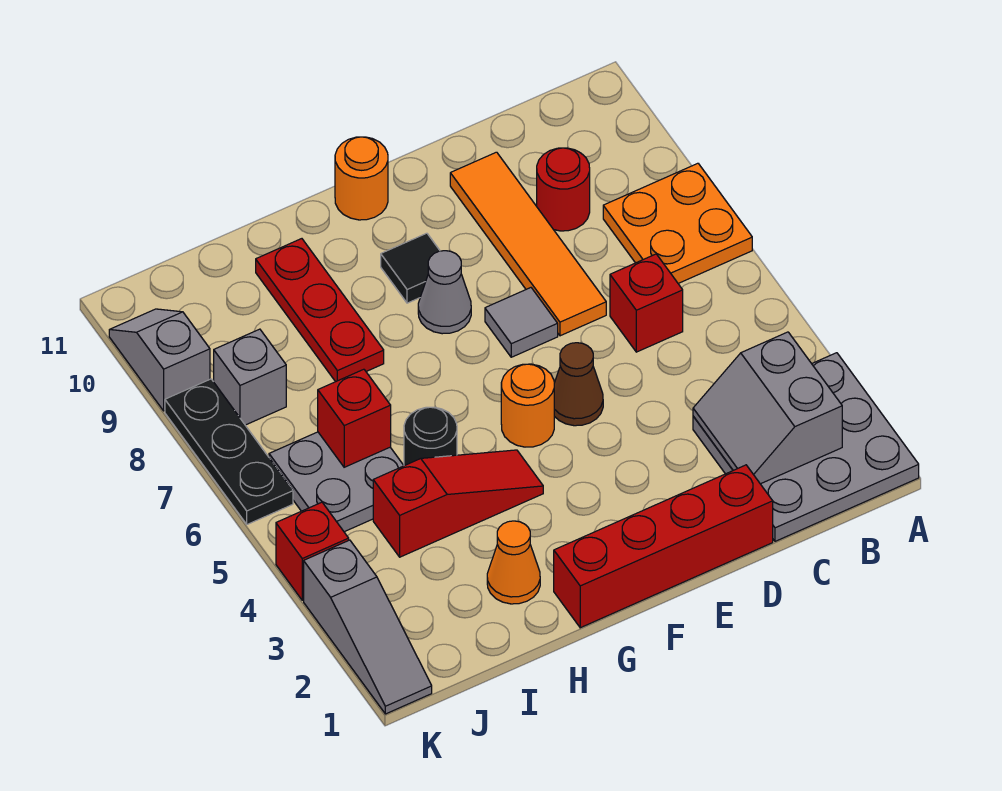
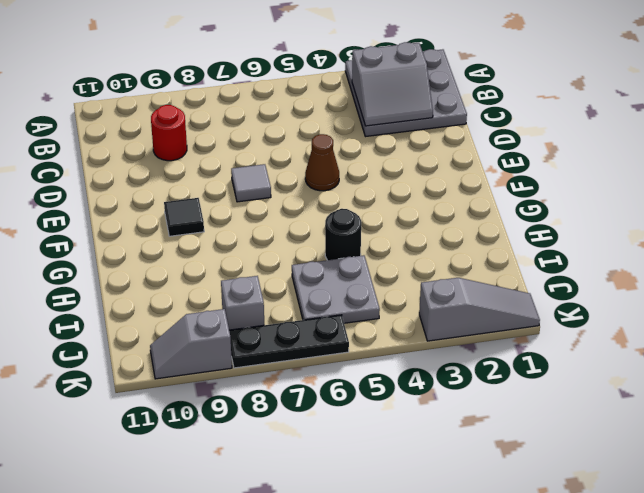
none -> orange 2x2 plate [603,163,752,283]
none -> red 1x1 brick [610,254,683,352]
none -> red 1x4 brick [554,465,773,628]

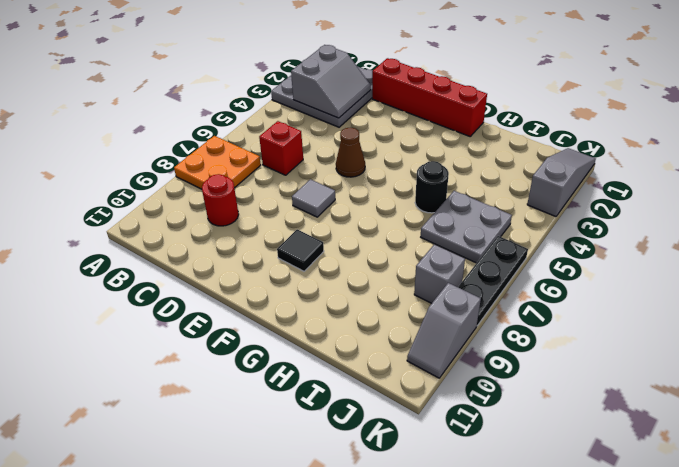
none -> orange 1x4 tile [450,152,606,336]
none -> orange 1x1 round brick [501,364,554,447]
none -> grey 1x1 cone [418,251,471,334]

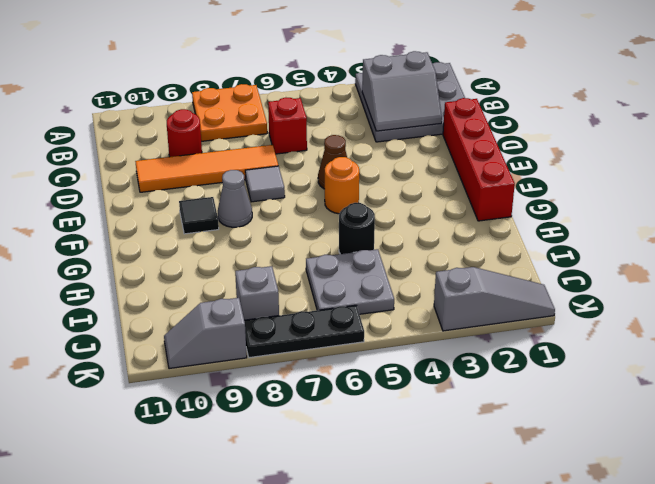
none -> orange 1x1 round brick [335,137,388,220]
none -> red 1x3 slope [373,450,543,557]
none -> orange 1x1 cone [487,521,540,604]

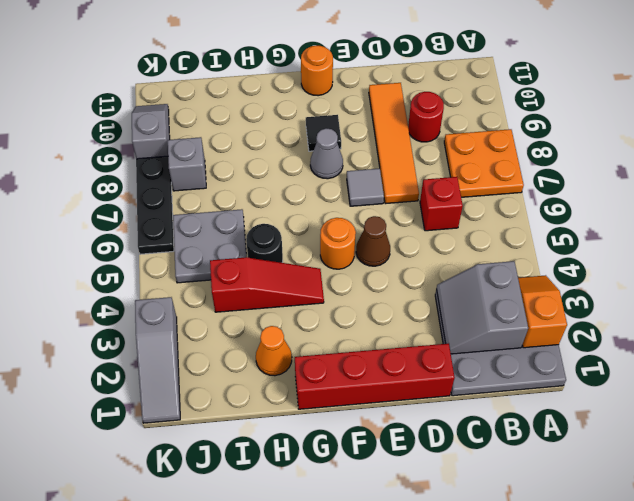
orange 1x2 slope [518,275,567,348] -> none
none -> red 1x3 plate [256,239,384,382]
none -> red 1x1 brick [276,502,349,600]
none -> red 1x1 brick [318,369,391,467]

